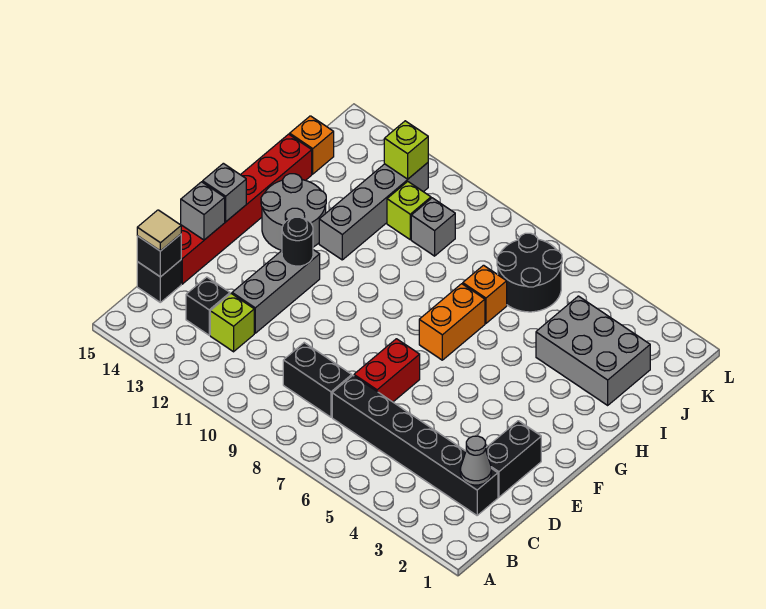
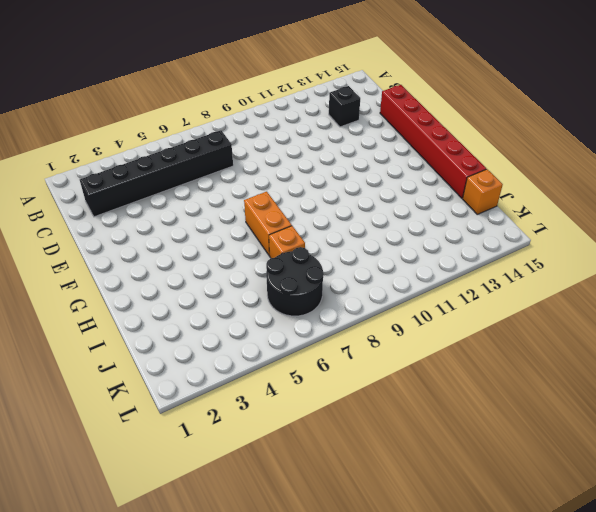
none -> black 1x2 brick [283,343,352,417]
none -> lime 1x1 brick [210,294,254,352]
none -> black 1x1 brick [137,260,181,302]

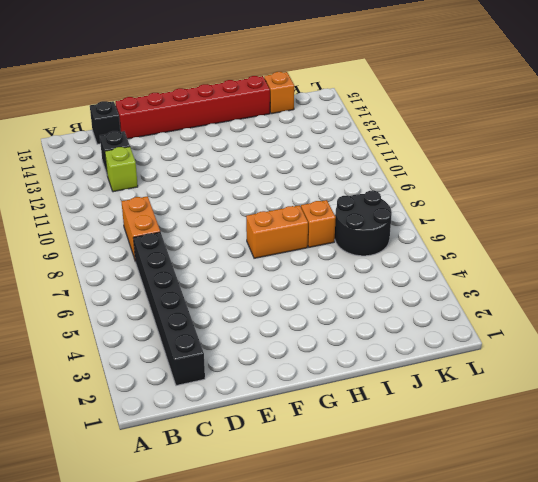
orange 1x2 brick [121,196,160,262] -> black 1x2 brick [283,343,352,417]
none -> black 1x2 brick [486,421,541,497]
none -> red 1x2 brick [354,339,420,402]
none -> grey 1x3 brick [232,250,320,333]

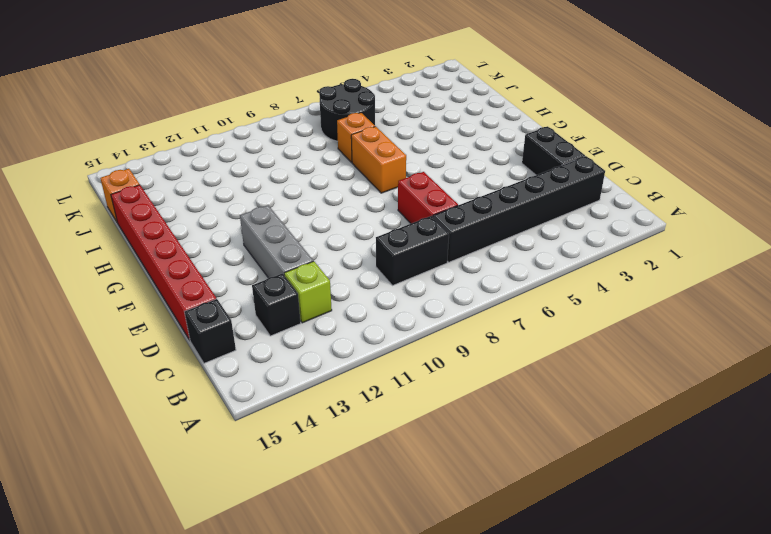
none -> grey 2x2 round brick [261,174,326,250]
none -> grey 1x4 brick [319,163,428,260]
none -> grey 2x3 brick [536,296,650,405]

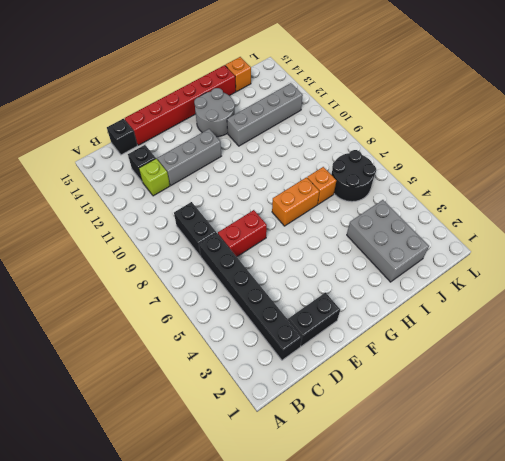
none -> grey 1x1 brick [411,198,455,256]
none -> lime 1x1 brick [387,182,431,239]
none -> grey 1x1 cone [460,436,491,485]

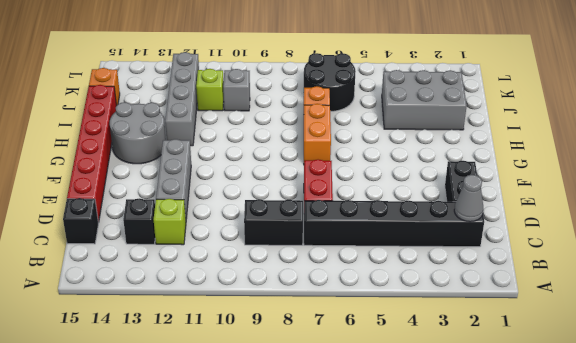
none -> black 1x1 brick [137,234,181,277]
none -> grey 1x1 brick [181,182,225,240]
none -> black 1x1 round brick [282,217,313,266]

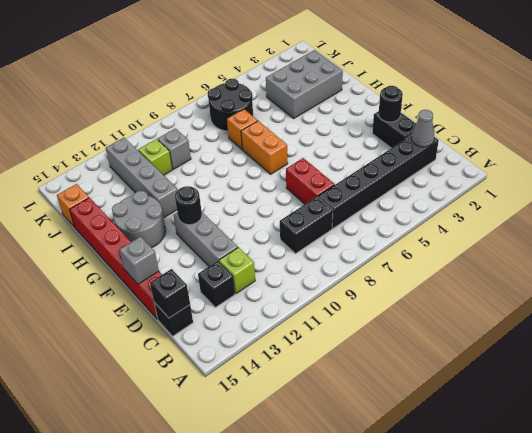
black 1x1 round brick [379,86,403,122] -> none
none -> grey 1x1 brick [203,163,246,222]
none -> lime 1x1 brick [384,121,428,179]
none -> tan 1x1 tile [137,210,181,251]

